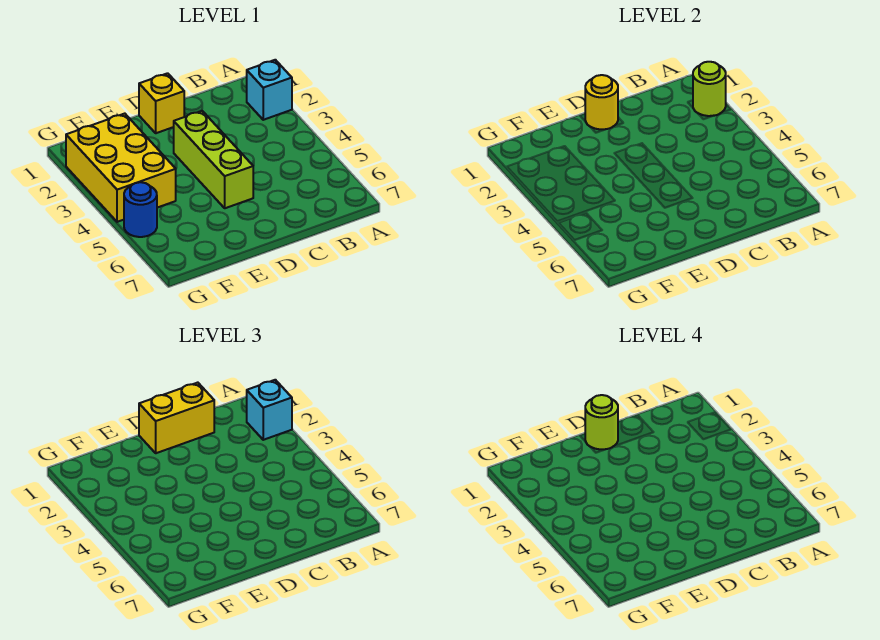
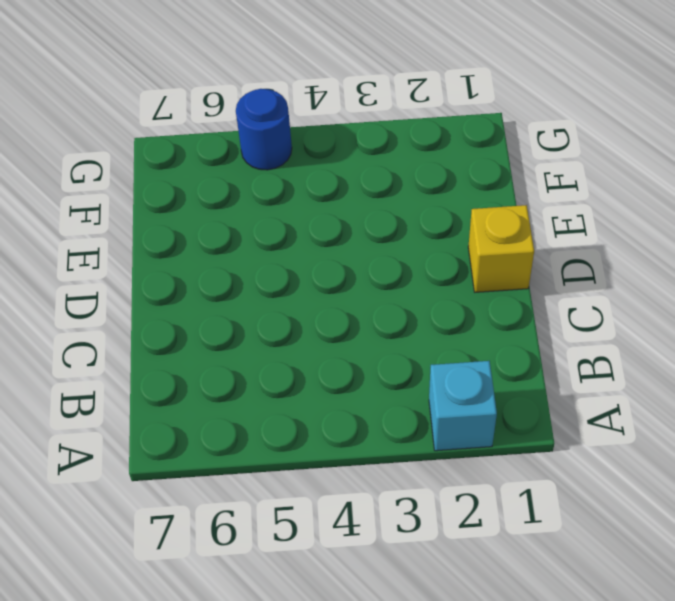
none -> lime 1x3 brick [174,111,253,208]
none -> yellow 2x3 brick [66,114,176,222]

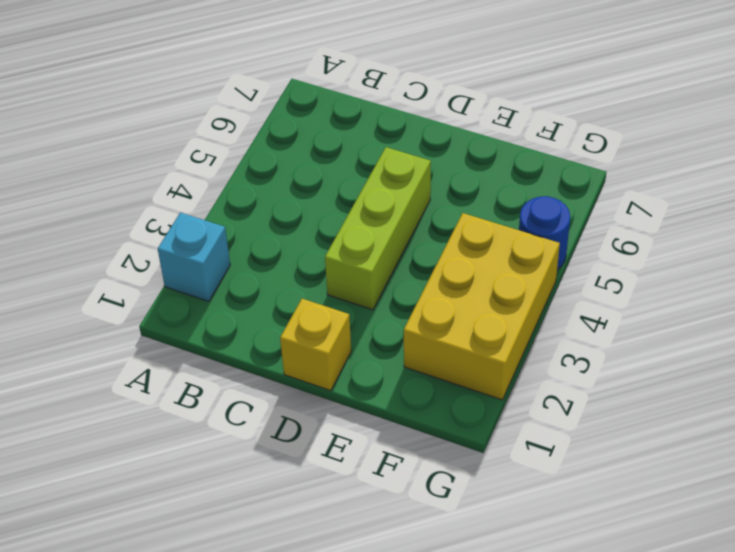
none -> lime 1x1 round brick [693,62,726,116]
none -> yellow 1x1 round brick [585,75,618,129]

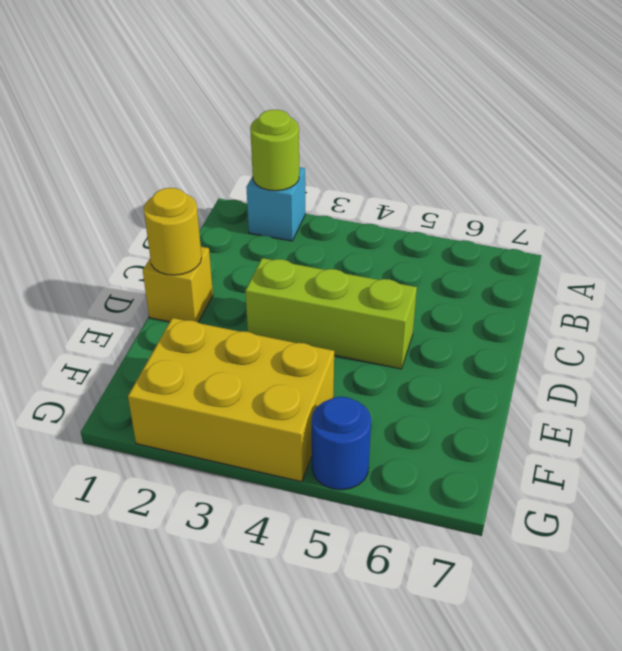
none -> cyan 1x1 brick [247,380,292,440]
none -> yellow 1x2 brick [139,383,214,453]

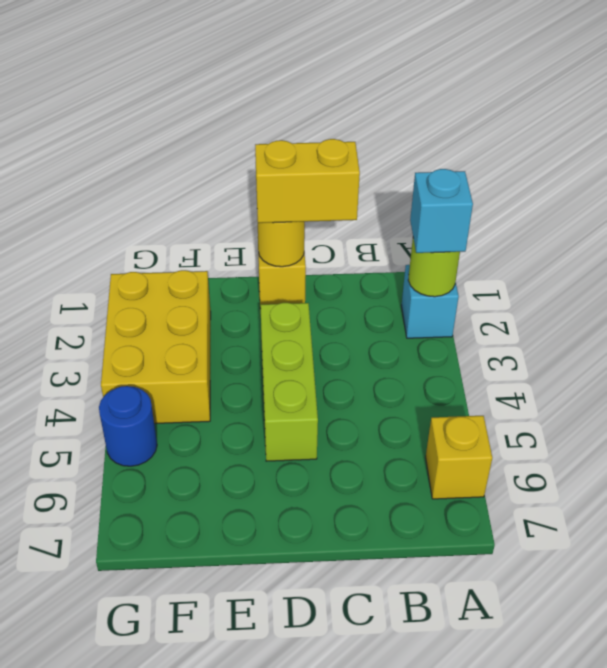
yellow 1x1 brick [426,416,492,499] -> none
none -> lime 1x1 round brick [585,395,618,449]

